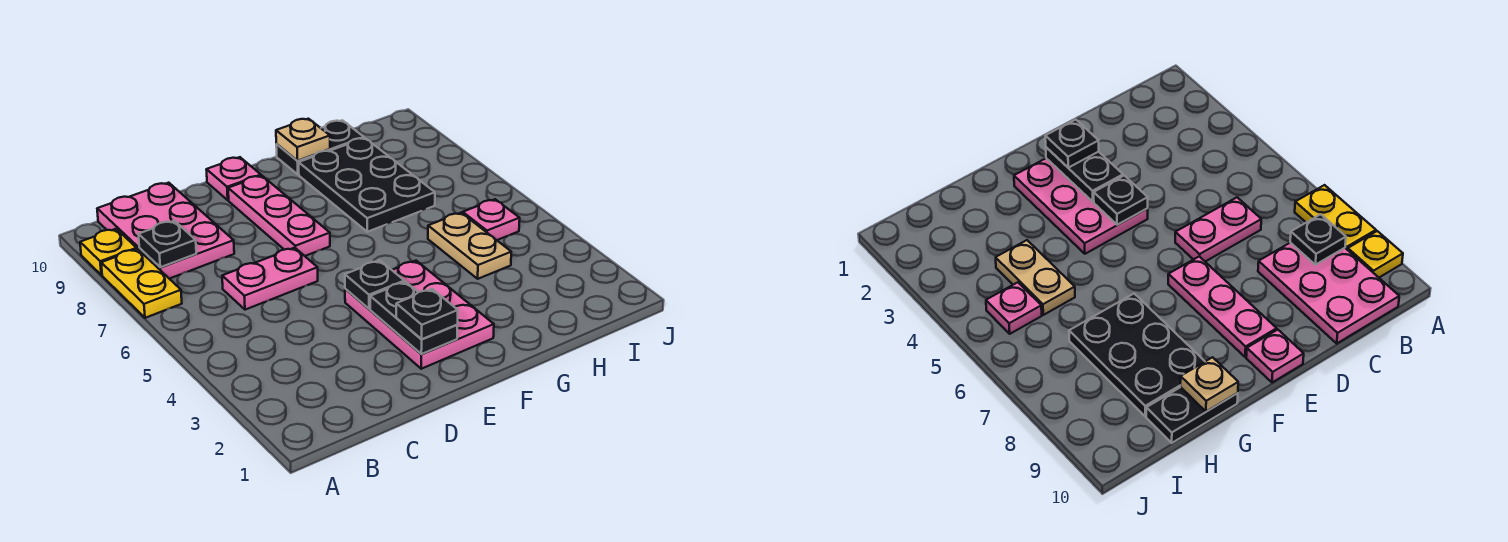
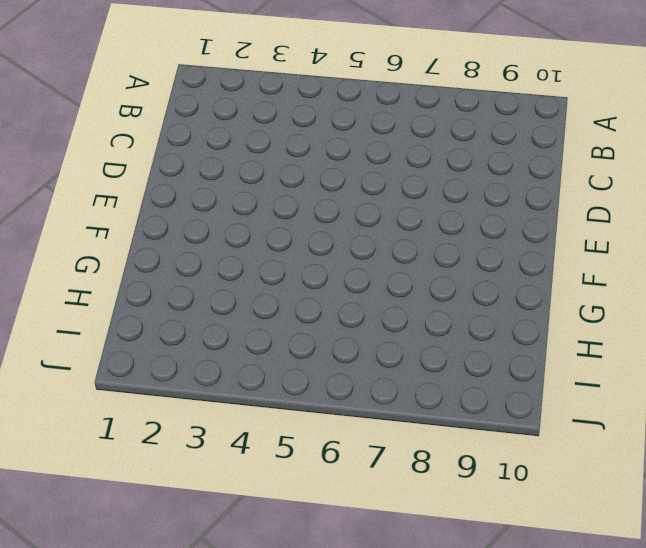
none -> yellow 1x2 plate [101,249,182,318]
none -> yellow 1x1 plate [80,229,137,275]
none -> pink 2x3 plate [97,183,234,279]

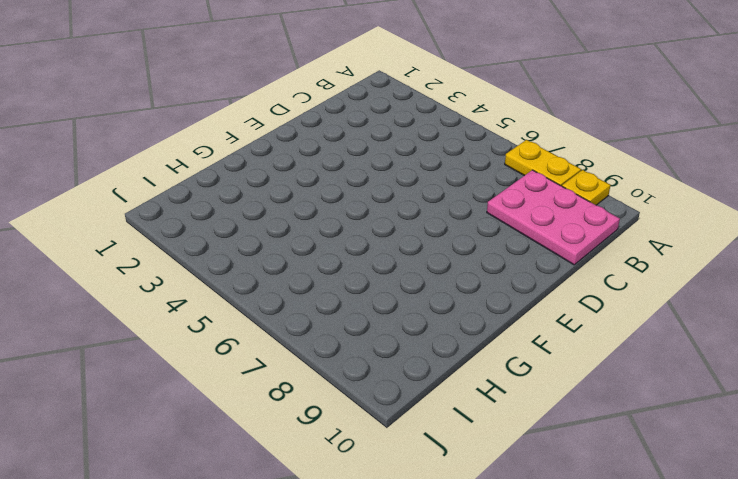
none -> pink 1x2 plate [222,248,318,310]
none -> pink 2x3 plate [345,261,494,369]
none -> pink 1x3 plate [228,176,330,256]

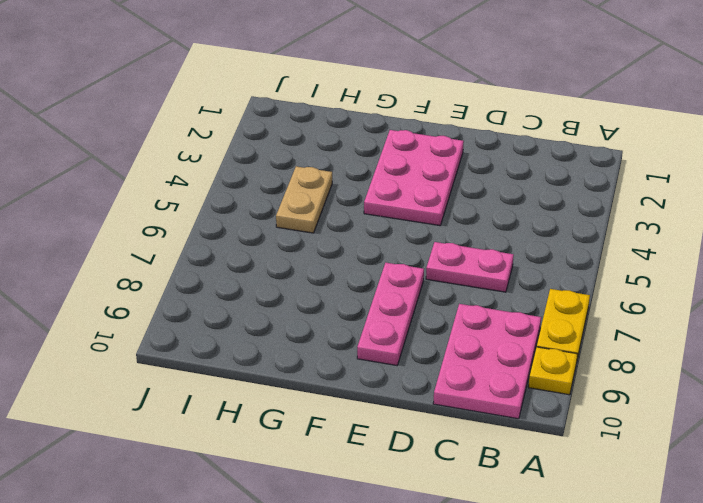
none -> pink 1x1 plate [206,157,261,200]
none -> black 2x3 plate [299,138,435,232]
none -> black 1x2 plate [276,120,364,174]

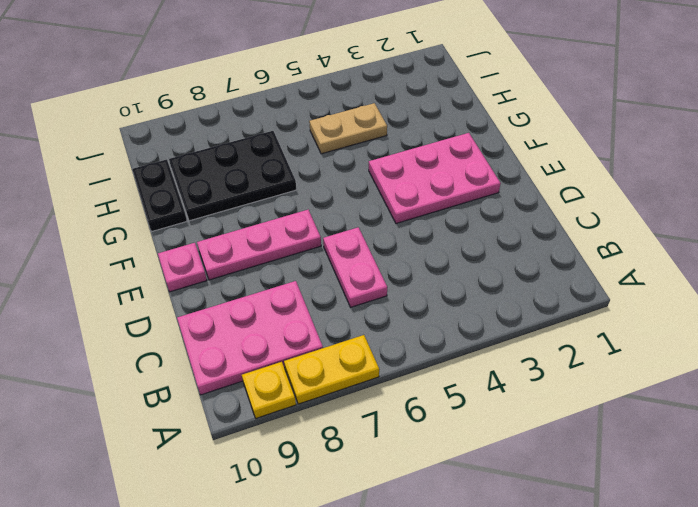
none -> pink 1x1 plate [463,199,520,240]
none -> black 1x1 plate [138,221,196,267]
none -> black 1x2 plate [370,282,457,354]

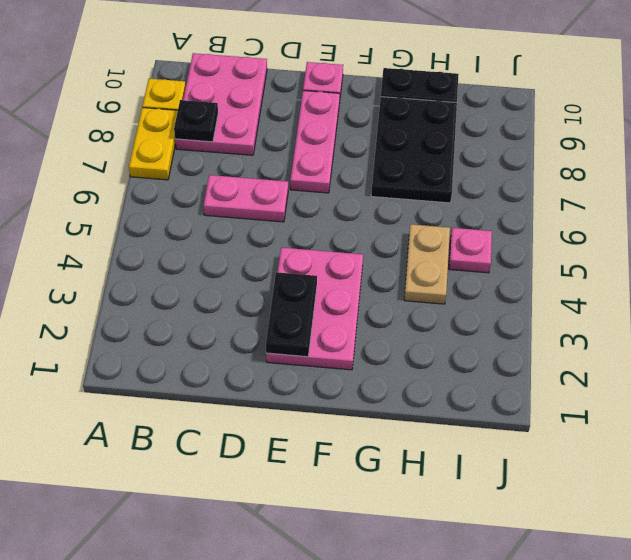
none -> black 1x1 plate [345,261,404,309]
none -> tan 1x1 plate [276,119,330,161]
none -> black 1x1 plate [396,289,458,339]

